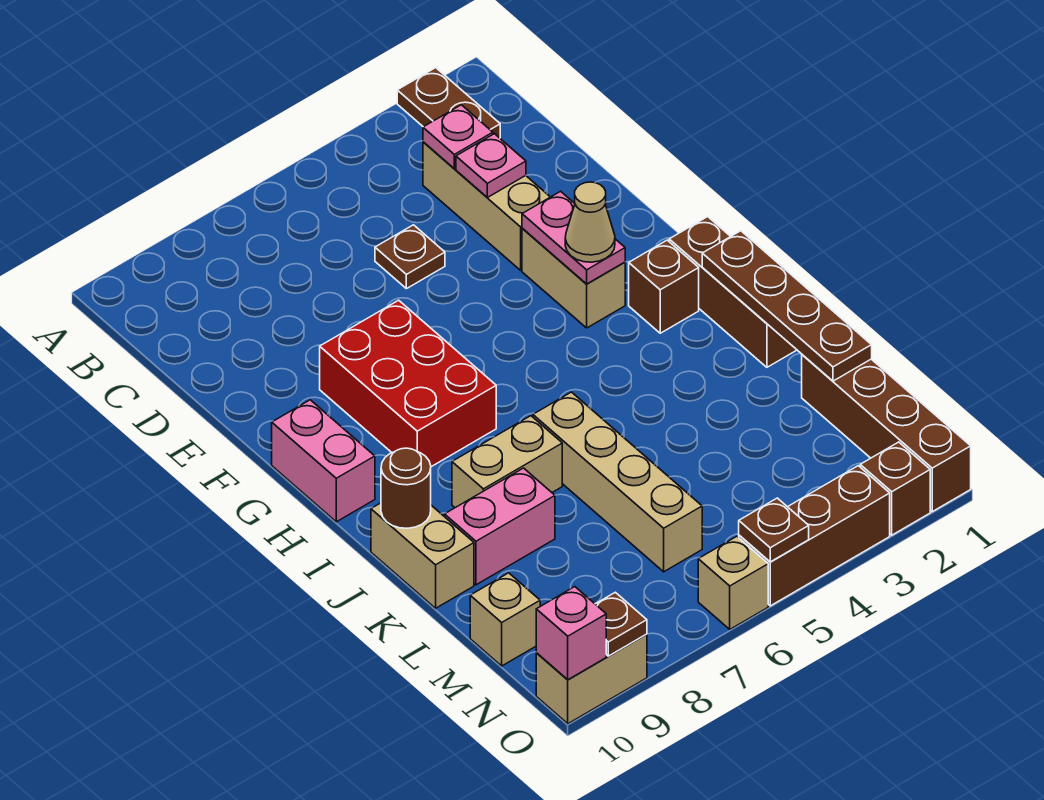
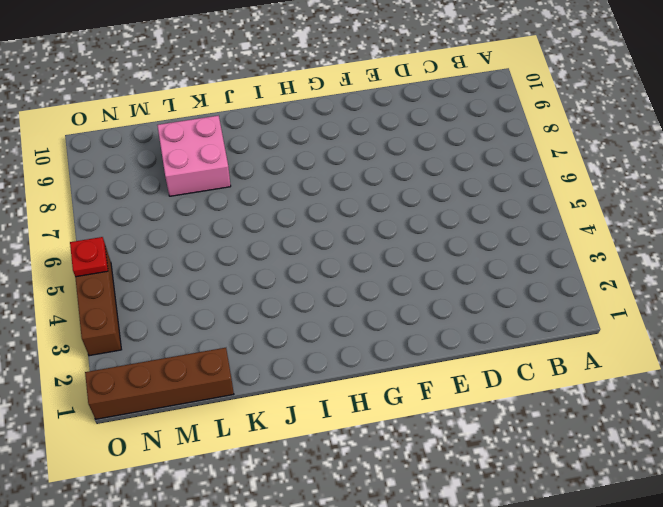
pink 2x2 brick [157,115,231,196] -> pink 1x2 brick [445,468,555,585]
red 1x1 plate [70,237,108,277] -> brown 1x1 plate [739,498,809,562]
none -> brown 1x2 plate [397,68,500,138]
none -> tan 1x3 brick [423,142,550,270]
none -> brown 1x1 plate [375,225,445,289]

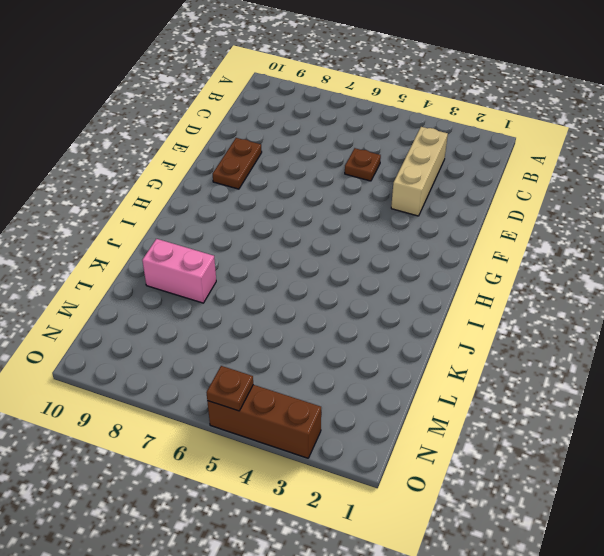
brown 1x2 plate [213,138,262,189] -> brown 1x2 plate moved to [397,68,500,138]
none -> tan 1x2 brick [522,229,625,328]
none -> red 2x3 brick [320,300,496,467]
none -> pink 1x2 brick [272,400,375,522]

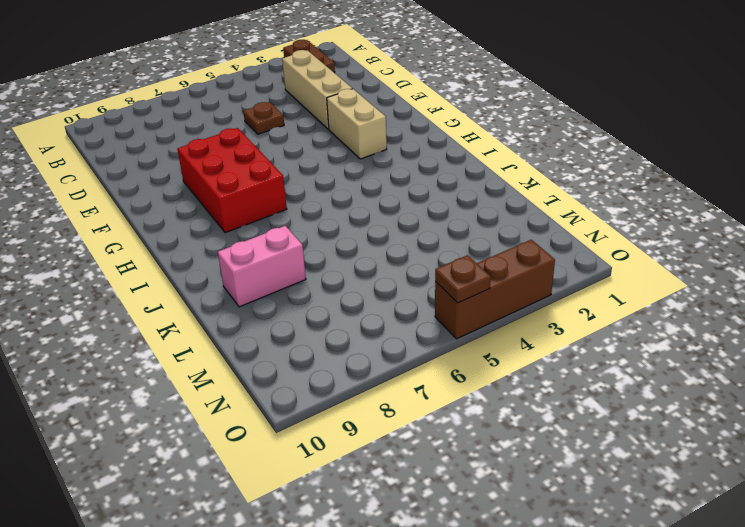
none -> pink 1x2 brick [272,400,375,522]
none -> brown 1x3 brick [669,217,797,367]
none -> brown 1x1 brick [629,240,699,333]

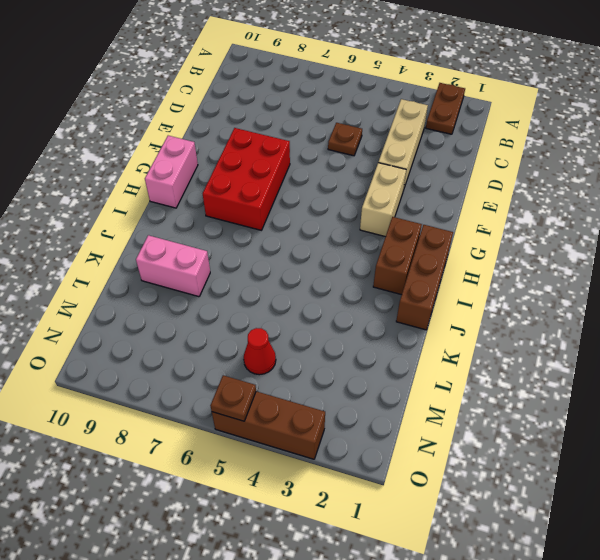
brown 1x2 brick [373,217,422,295] -> brown 1x1 brick [629,240,699,333]
red 1x1 cone [244,328,276,375] -> none
none -> tan 1x4 brick [533,392,702,572]
none -> tan 1x2 brick [452,416,562,508]
none -> tan 1x2 brick [371,503,474,608]

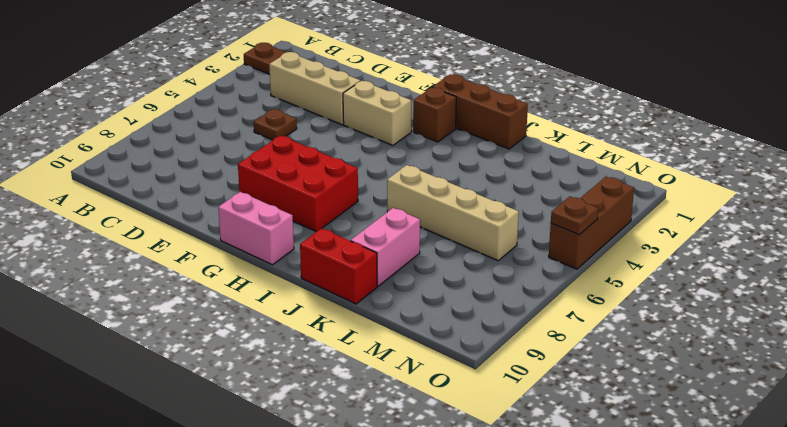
red 1x2 brick [300,228,377,304] -> tan 1x2 brick [371,503,474,608]
none -> tan 1x2 brick [452,416,562,508]
none -> brown 1x4 brick [802,355,971,512]
none -> tan 1x1 brick [470,573,540,666]

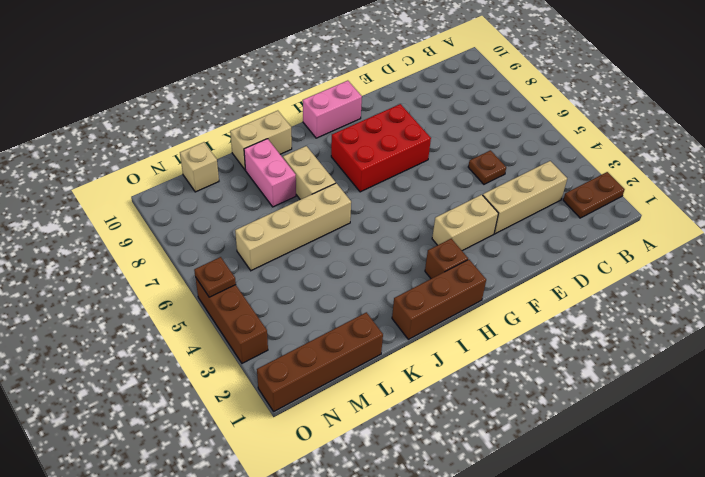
none -> brown 1x1 brick [860,442,930,535]
none -> tan 1x1 brick [698,536,768,629]
none -> tan 1x2 brick [536,634,647,724]

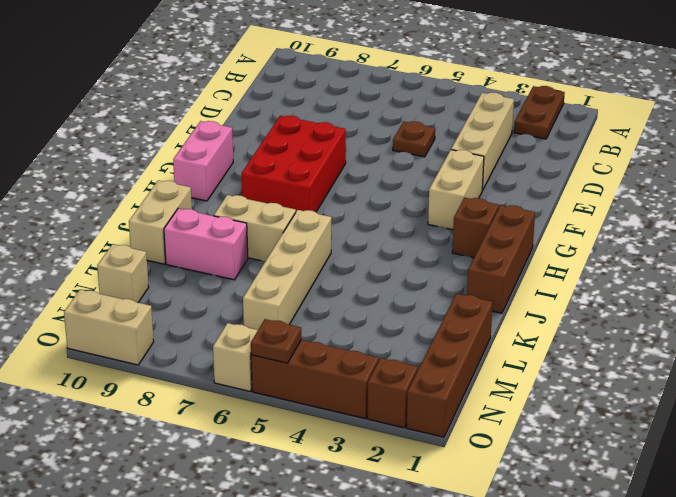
none -> pink 1x1 plate [423,105,493,169]
none -> pink 1x1 plate [456,134,526,197]
none -> pink 1x2 plate [522,191,625,284]

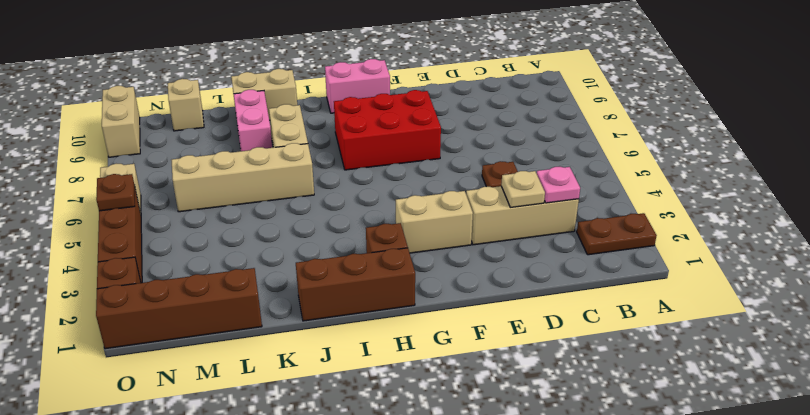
tan 1x1 plate [501,171,545,207] -> pink 1x1 plate [456,134,526,197]
none -> pink 1x2 plate [522,191,625,284]
none -> brown 1x4 plate [702,231,872,381]
none -> brown 1x1 round brick [381,448,431,528]

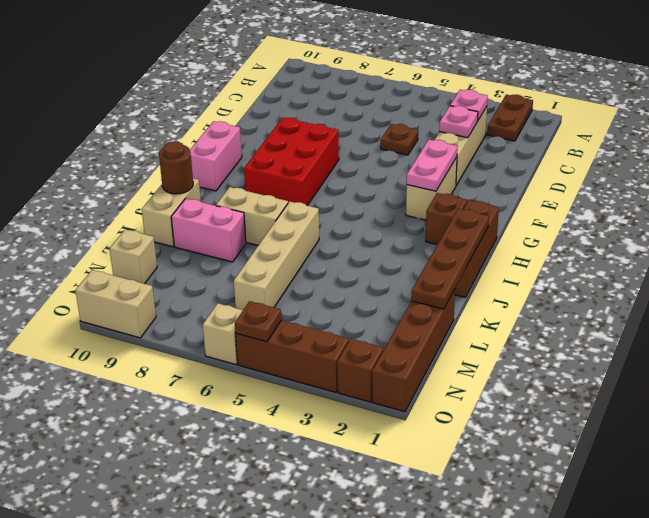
none -> brown 1x1 plate [596,592,647,656]
none -> pink 1x1 brick [536,587,606,680]
none -> tan 1x1 cone [565,182,615,262]

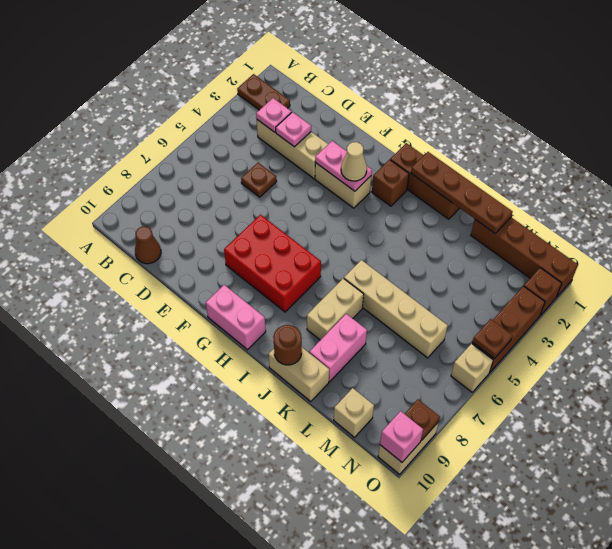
brown 1x1 cone [135,226,161,264] -> none

